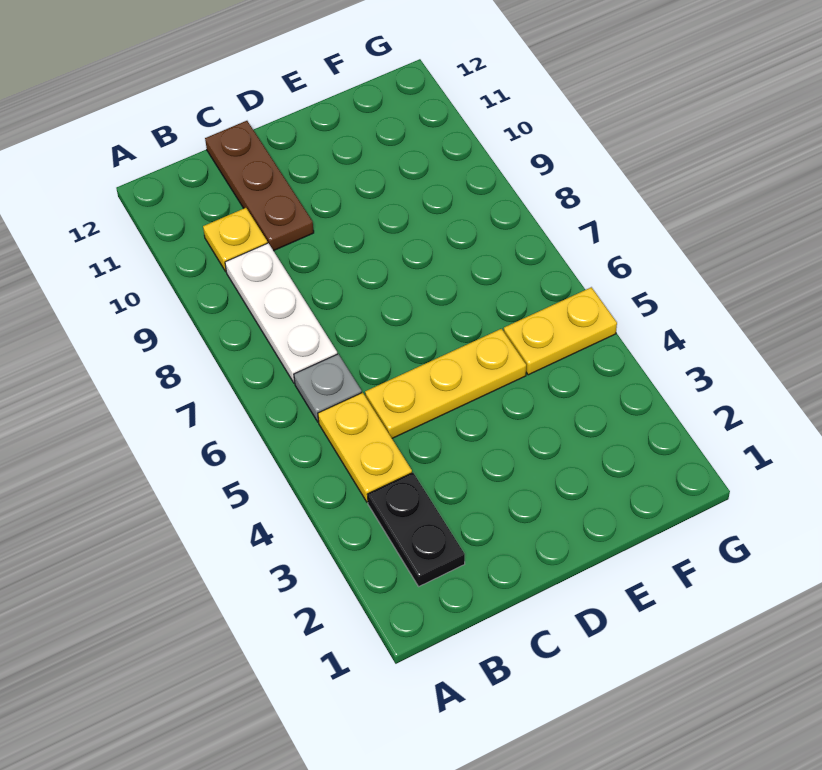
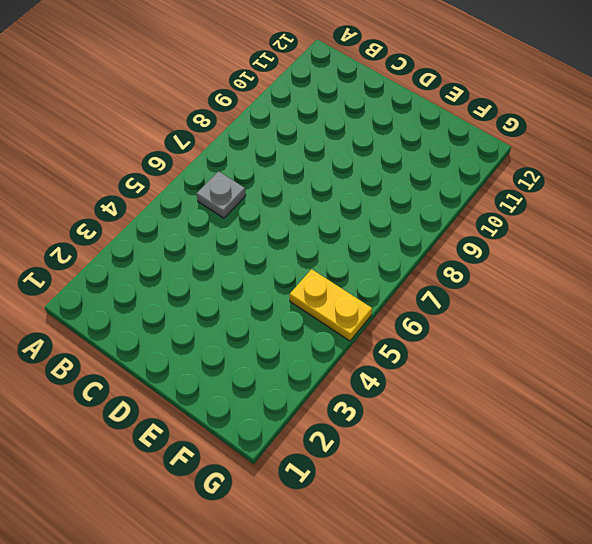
none -> black 1x2 plate [368,473,465,586]
none -> yellow 1x2 plate [318,393,412,502]

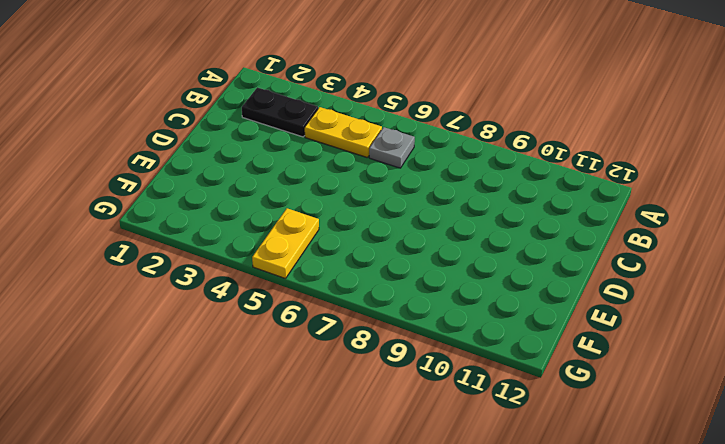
none -> white 1x3 plate [225,243,337,383]
none -> yellow 1x1 plate [203,208,268,271]

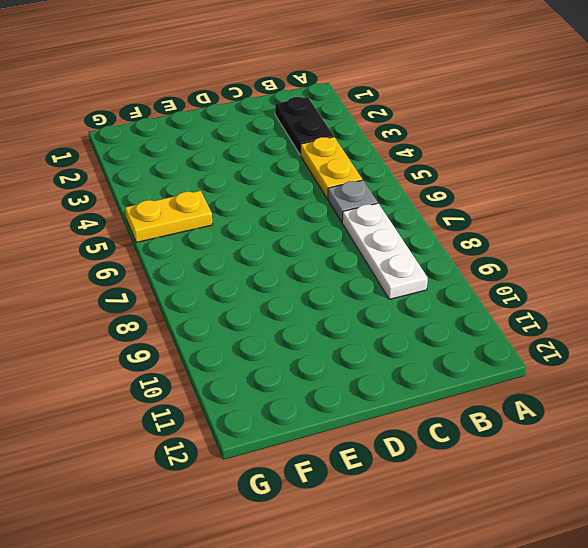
none -> yellow 1x1 plate [203,208,268,271]
none -> yellow 1x3 plate [365,329,526,438]

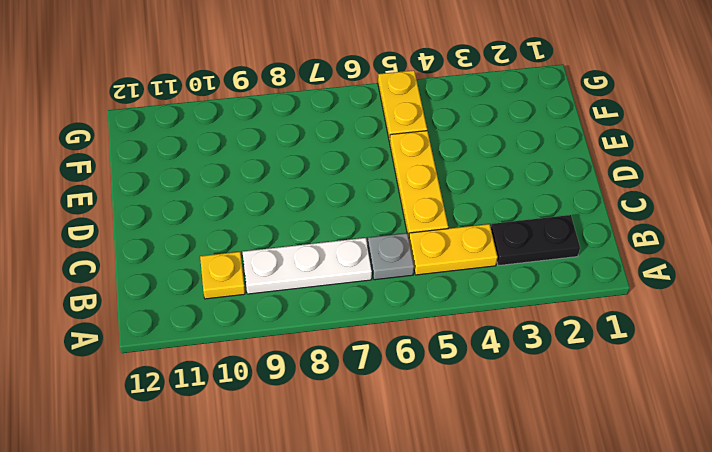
none -> brown 1x3 plate [205,121,314,251]

